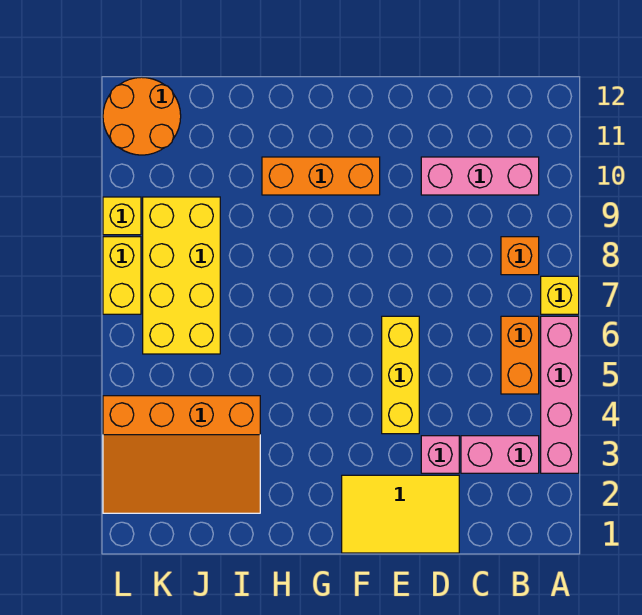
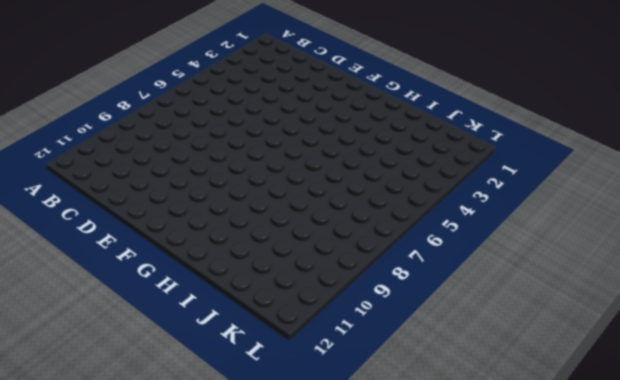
none -> pink 1x4 brick [541,316,579,473]
none -> yellow 1x1 brick [541,276,579,314]
none -> pink 1x2 brick [461,436,539,473]

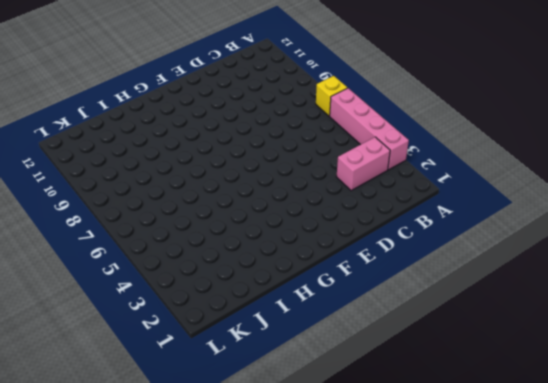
none -> orange 1x2 brick [501,316,539,394]
none -> orange 1x1 brick [501,237,539,275]
none -> pink 1x3 brick [421,157,539,195]

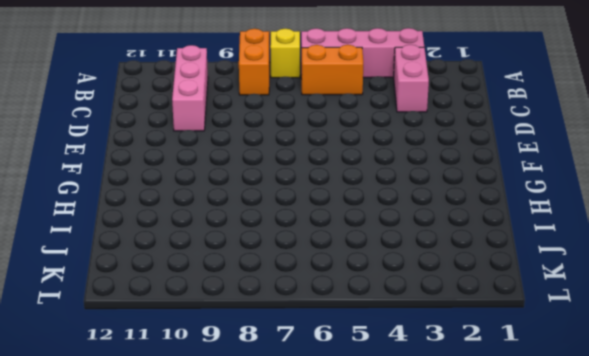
orange 1x2 brick [239,29,270,95] -> orange 1x1 brick [501,237,539,275]
none -> yellow 2x3 tile [342,475,459,553]
none -> pink 1x1 brick [421,436,459,473]
none -> yellow 1x3 brick [382,316,419,434]

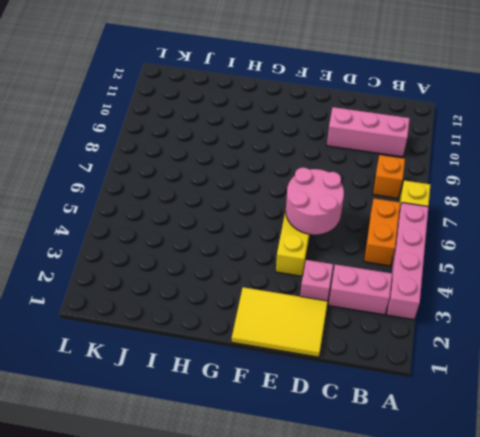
pink 2x2 round brick [286,168,344,235] -> none
none -> orange 1x3 brick [262,157,380,195]
none -> orange 3x4 slope [103,396,260,513]
none -> yellow 2x4 brick [143,197,220,354]

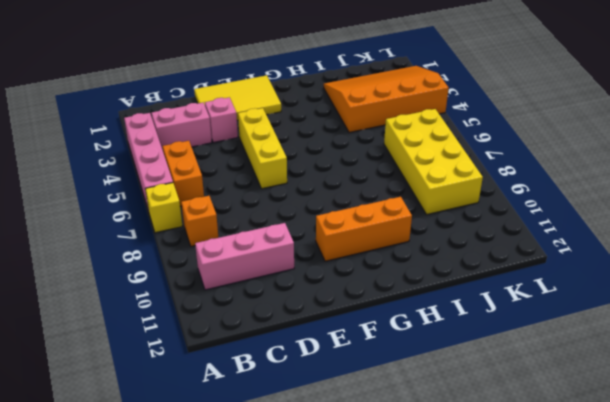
none -> orange 2x2 round brick [103,77,181,155]
none -> yellow 1x2 brick [103,237,141,314]
none -> yellow 1x1 brick [103,197,141,235]

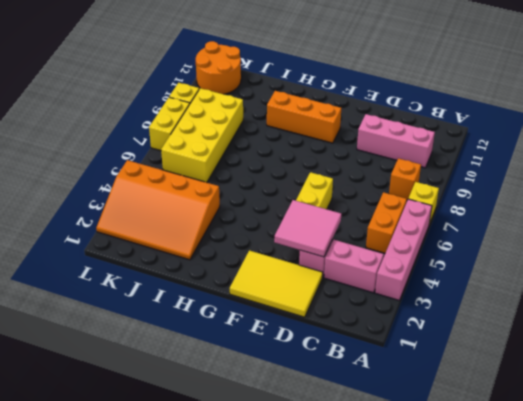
pink 2x2 tile [274,200,341,257] -> none

